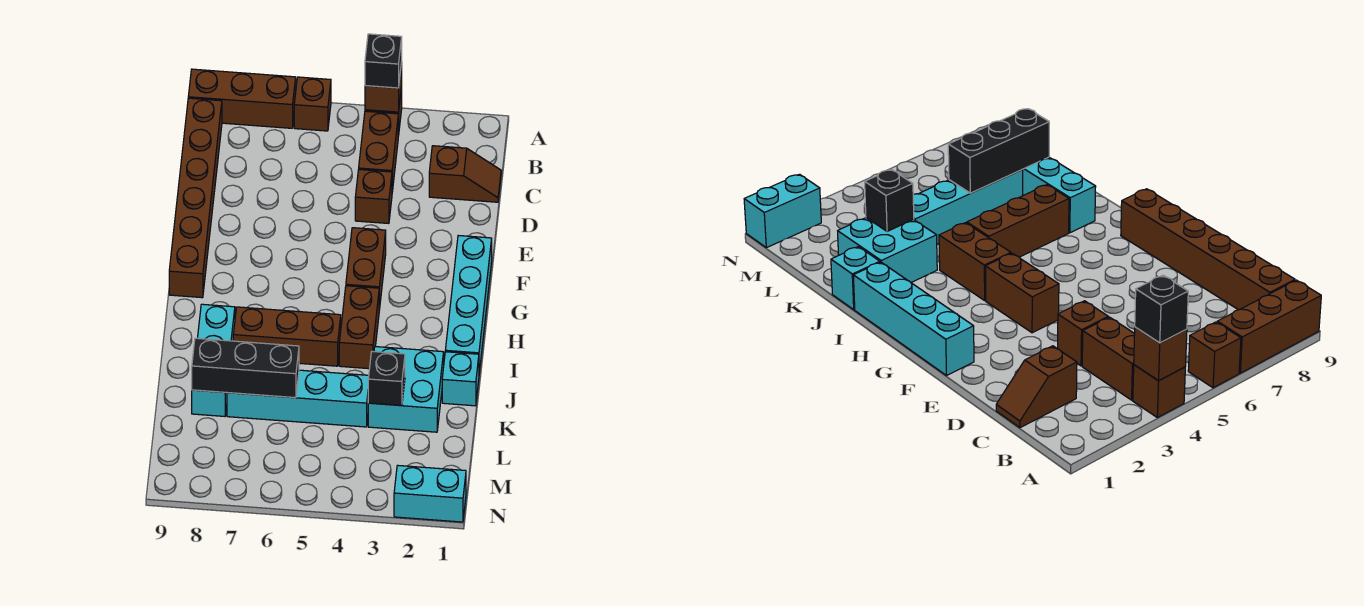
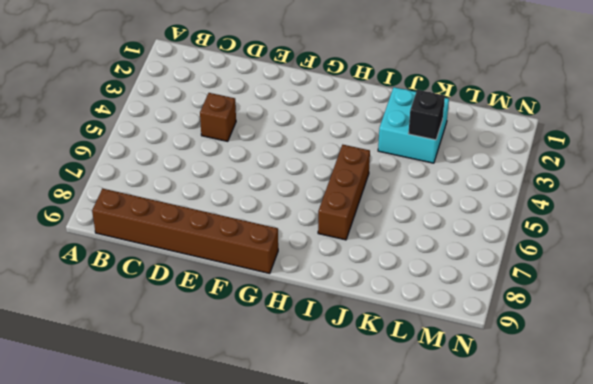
none -> brown 1x1 brick [1133,365,1185,418]
none -> brown 1x1 brick [294,77,331,131]
none -> brown 1x3 brick [188,69,296,128]

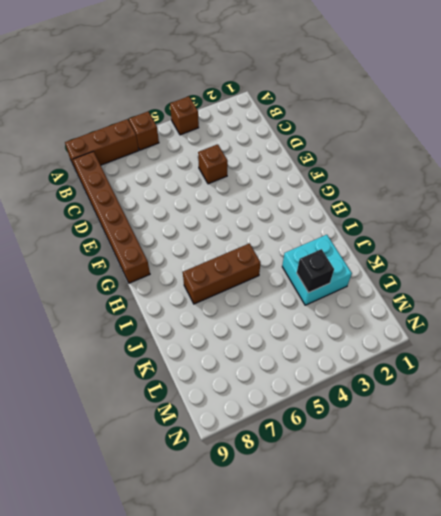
none -> brown 1x2 brick [359,111,398,192]
none -> brown 1x2 slope [429,146,501,202]
none -> cyan 1x4 brick [445,236,492,373]

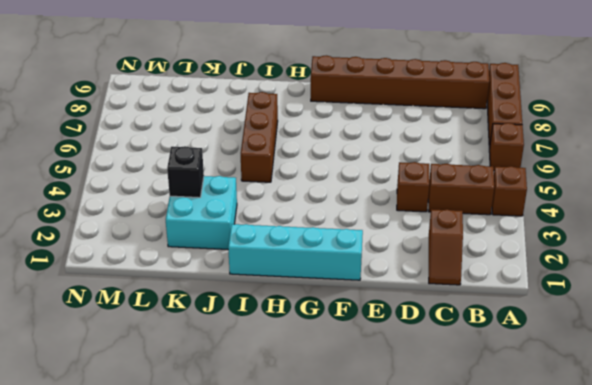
none -> brown 1x2 brick [346,228,386,310]
none -> brown 1x2 brick [339,286,379,369]
none -> cyan 1x3 brick [192,304,235,416]

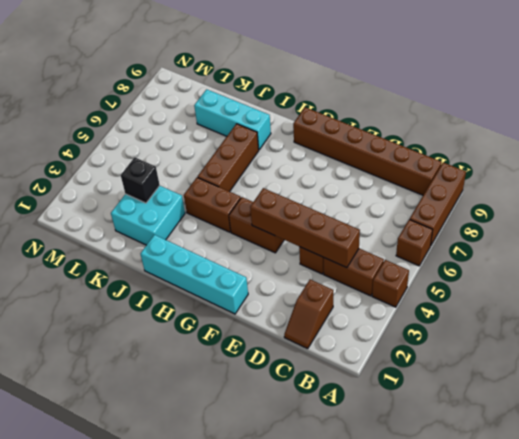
brown 1x4 brick [250,188,360,268] -> none
none -> cyan 1x1 brick [442,352,479,406]
none -> cyan 1x4 brick [227,370,369,427]
none -> cyan 1x2 brick [394,465,466,522]

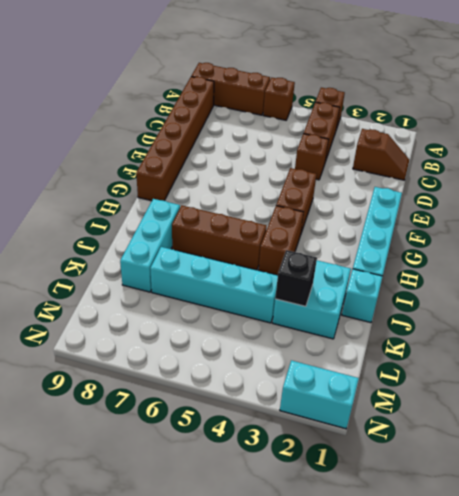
none -> brown 1x1 brick [365,62,402,112]
none -> black 1x3 brick [192,338,299,398]
none -> black 1x1 brick [365,34,402,88]

